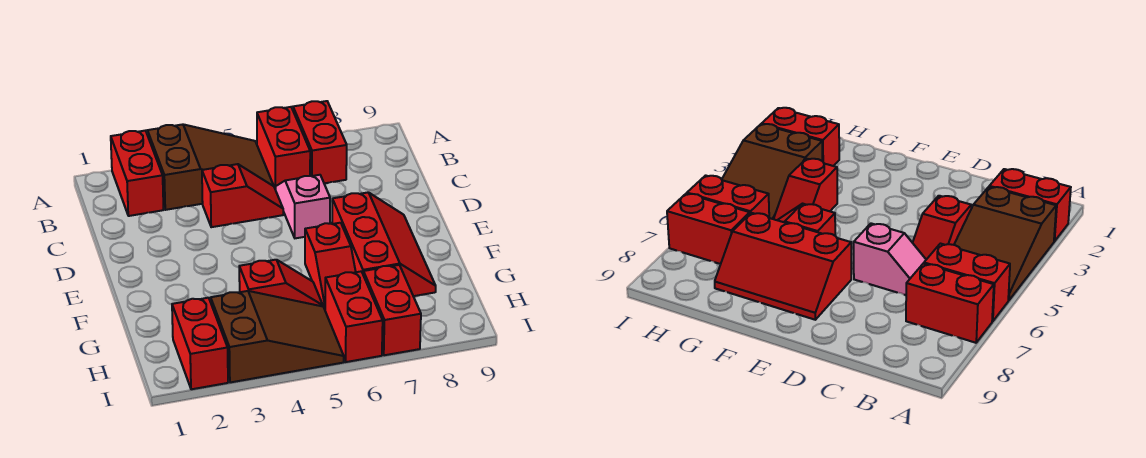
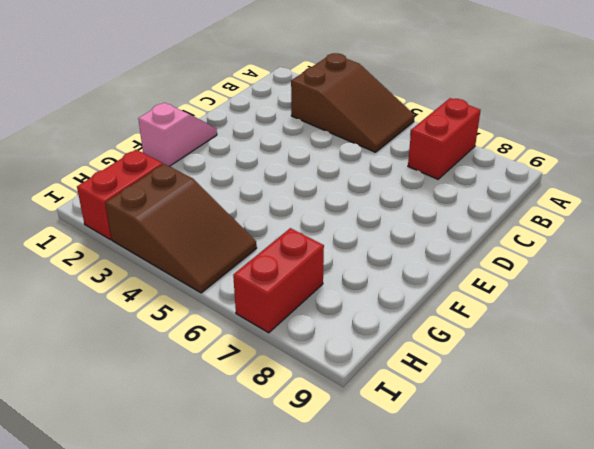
pink 1x2 slope [138,103,217,166] -> pink 1x2 slope moved to [276,175,330,238]
none -> red 1x2 brick [111,131,164,216]
none -> red 1x2 brick [257,107,310,190]
none -> red 1x2 slope [202,164,283,227]

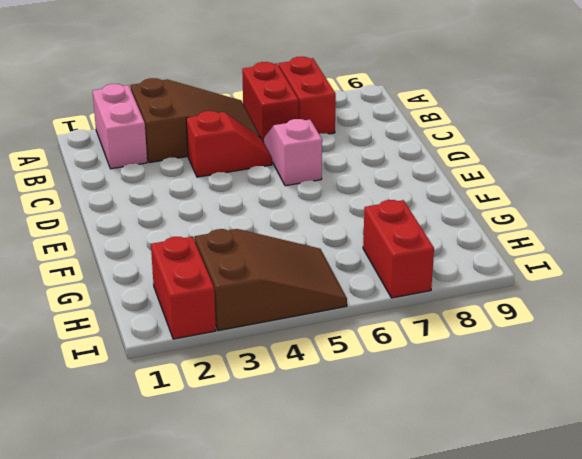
pink 1x2 brick [93,84,147,169] -> red 1x2 brick [111,131,164,216]
none -> red 2x3 slope [332,192,436,296]
none -> red 1x2 slope [305,223,356,309]
none -> red 1x2 slope [239,260,323,306]

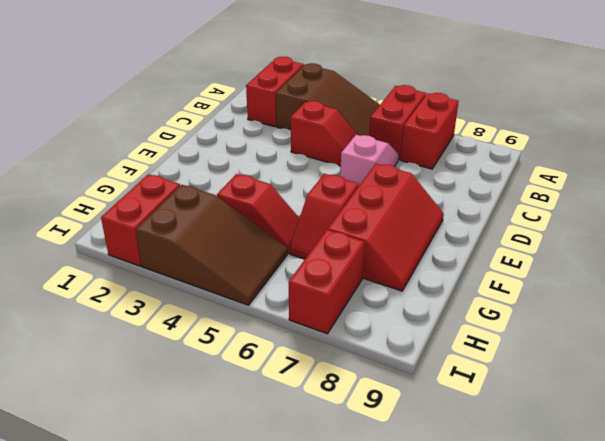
none -> red 1x2 brick [325,271,383,362]

